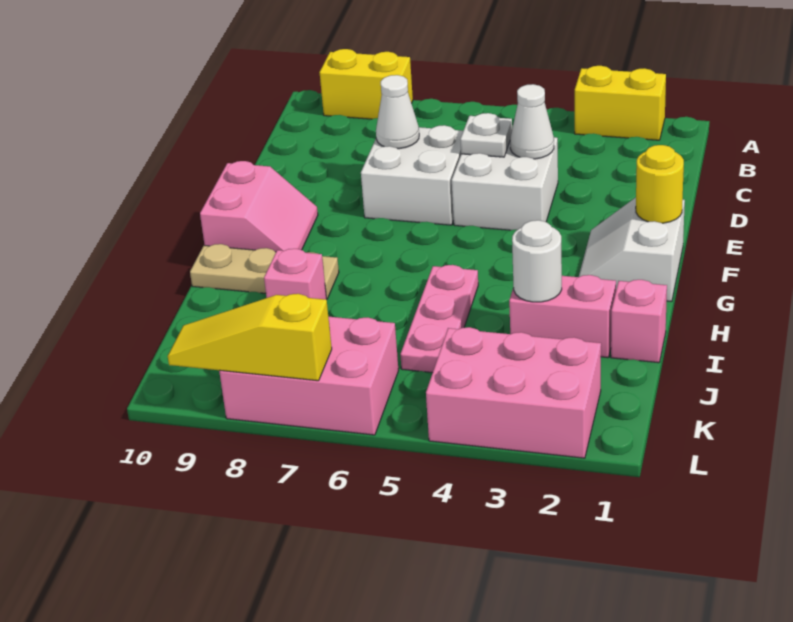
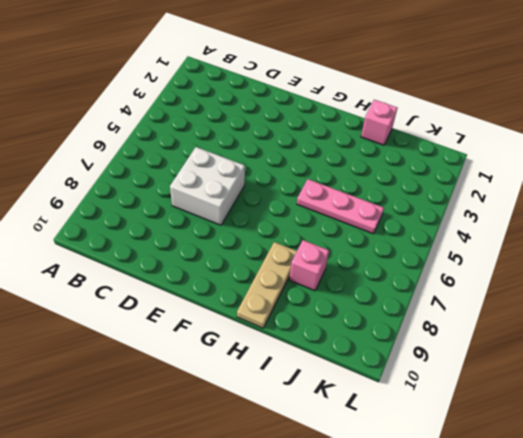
none -> yellow 1x2 brick [575,66,666,140]
none -> yellow 1x2 brick [320,49,413,119]
none -> white 2x2 brick [452,137,558,230]

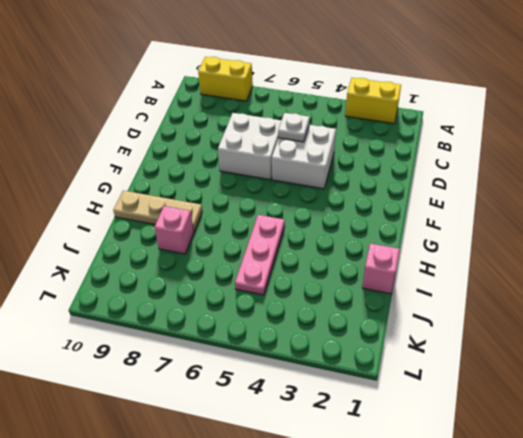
none -> white 2x2 slope [579,197,685,302]
none -> pink 2x2 slope [200,161,318,252]
none -> pink 1x2 brick [509,275,616,358]

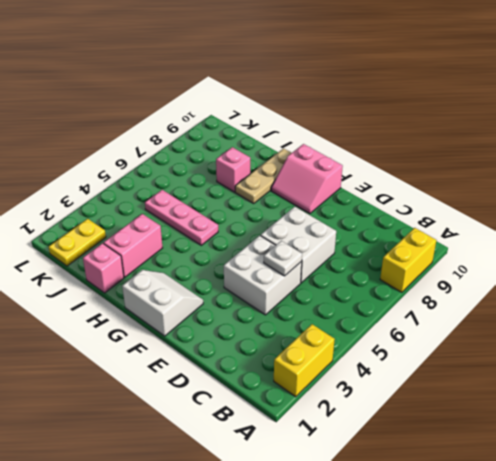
yellow 1x2 plate [49,219,106,266] -> pink 2x3 brick [426,327,601,458]
none -> pink 2x3 brick [219,317,399,435]
none -> white 1x1 cone [510,84,554,159]
none -> white 1x1 cone [376,75,419,149]

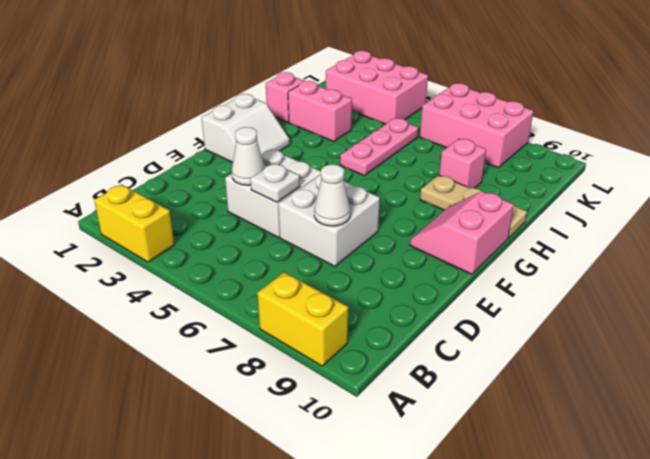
none -> yellow 1x1 round brick [636,145,684,223]
none -> white 1x1 round brick [512,220,562,302]
none -> yellow 1x3 slope [168,294,332,381]

